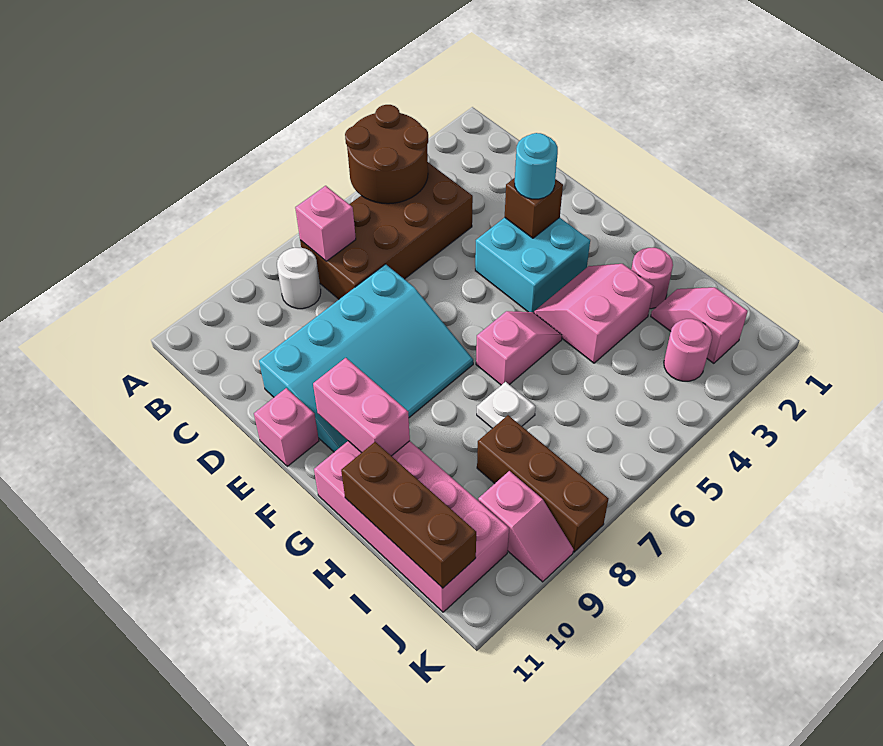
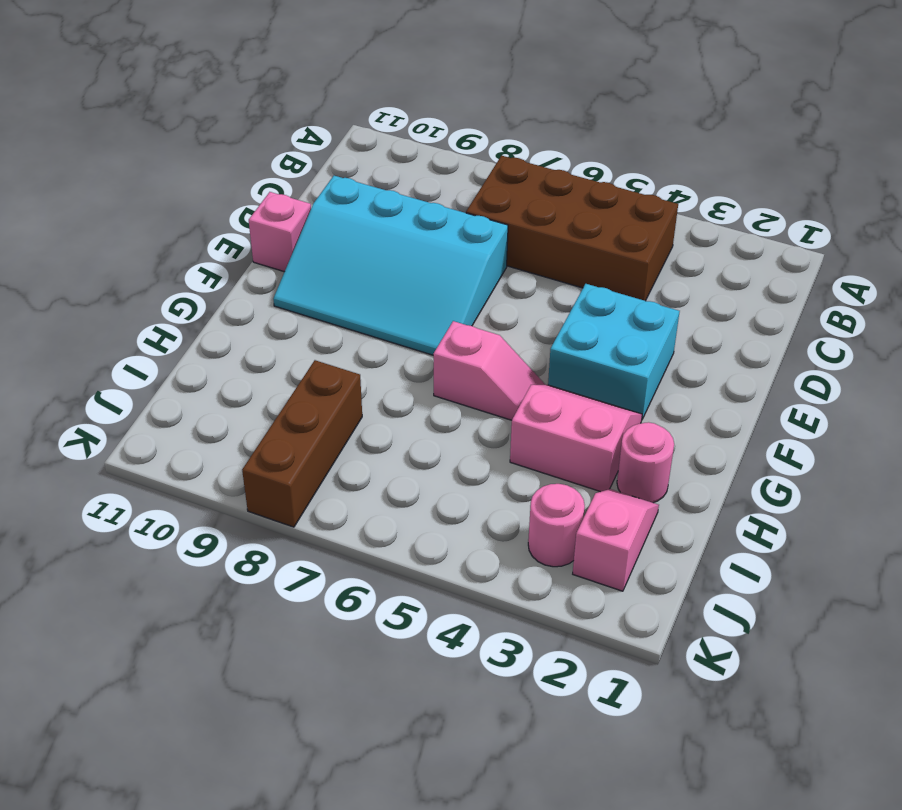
none -> white 1x1 round brick [277,248,321,309]
none -> pink 2x4 brick [314,441,509,612]
none -> white 1x1 plate [477,382,536,428]

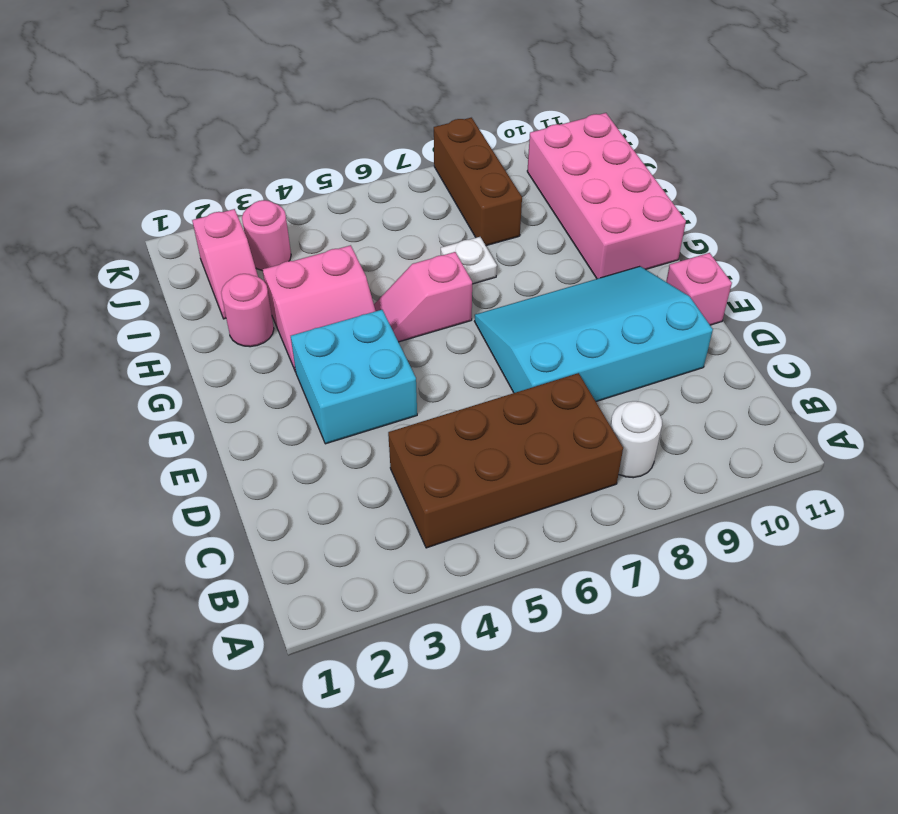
none -> pink 1x2 slope [478,471,573,582]
none -> brown 2x2 round brick [345,105,428,204]
none -> pink 1x1 brick [295,186,356,261]

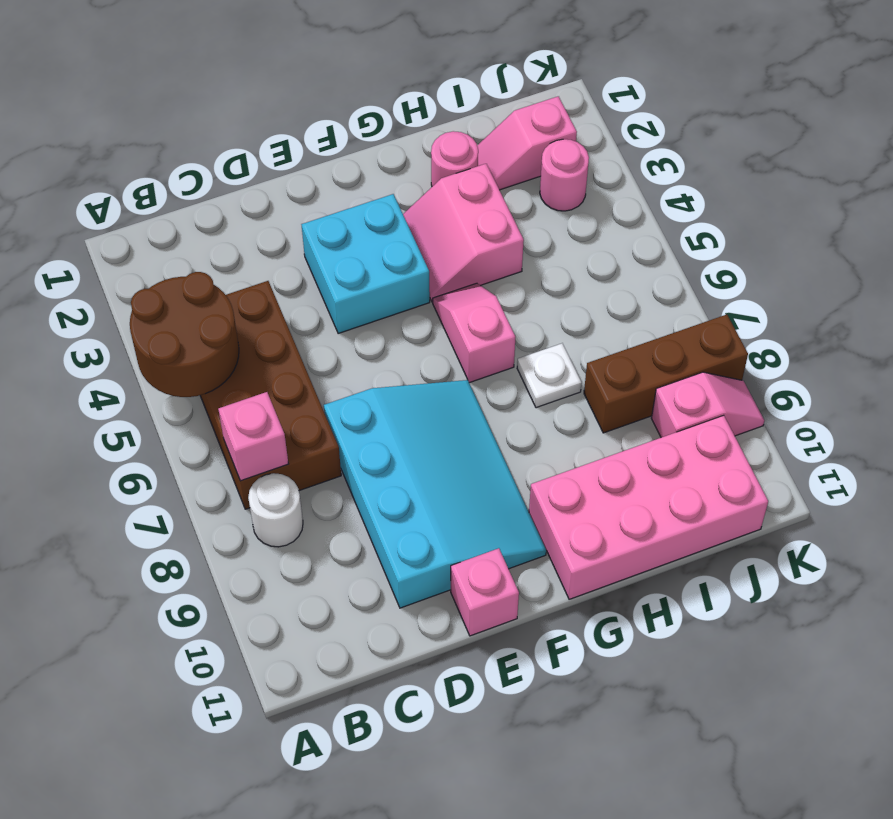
none -> brown 1x1 brick [505,178,563,238]
none -> pink 1x2 brick [313,358,410,456]
none -> brown 1x3 brick [341,442,476,588]

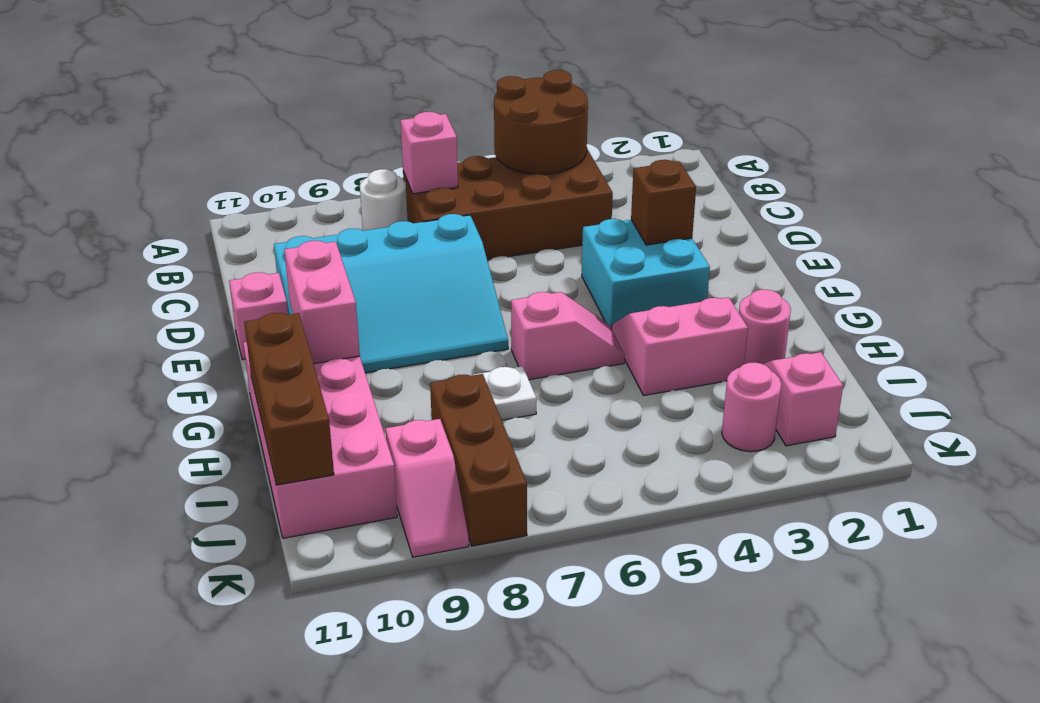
none -> cyan 1x1 round brick [515,133,558,199]

